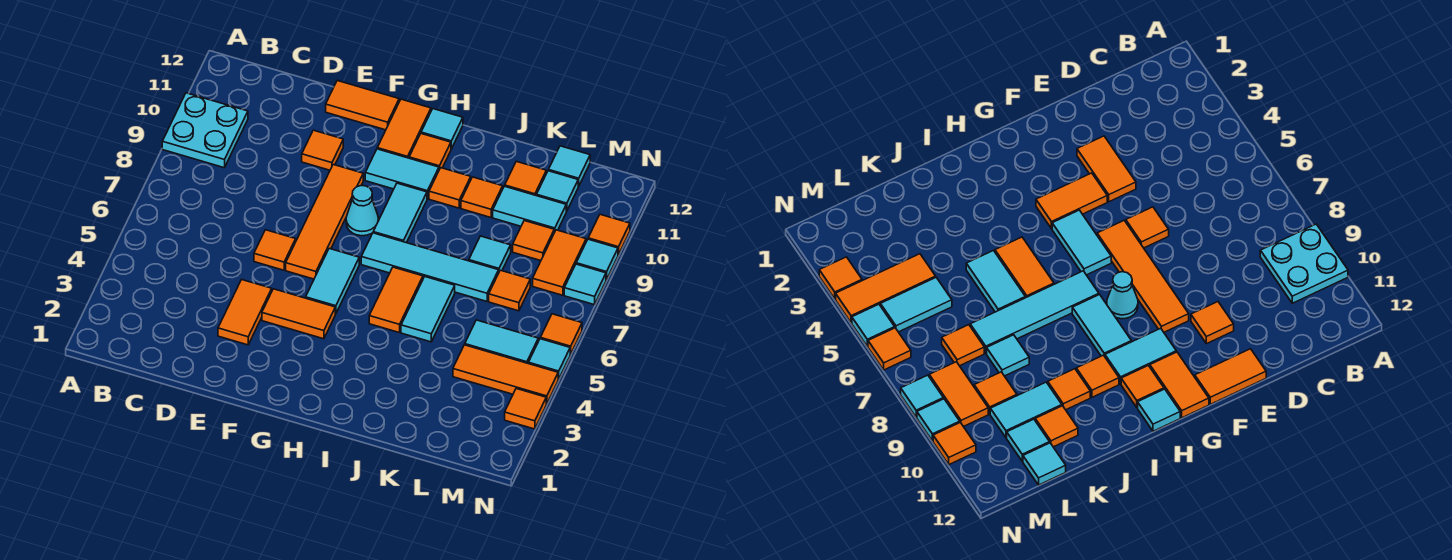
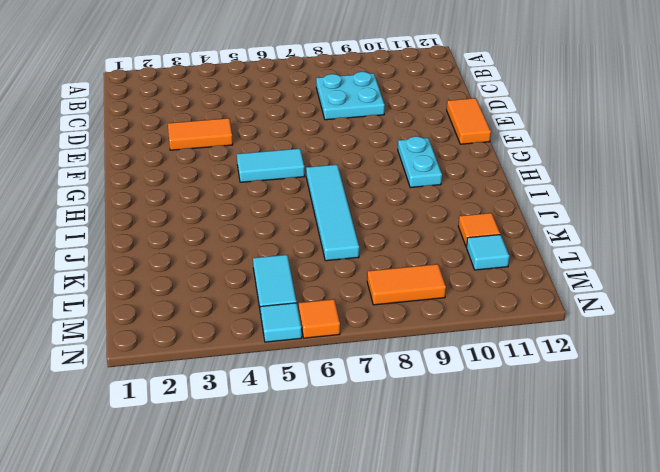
cyan 2x2 plate [316,72,385,120] -> cyan 2x2 plate moved to [162,93,248,168]
cyan 1x2 plate [398,136,442,188] -> cyan 1x2 tile [365,149,439,199]
none -> orange 1x1 tile [254,230,296,270]
none -> orange 1x1 tile [302,130,343,170]
none -> orange 1x2 tile [262,289,335,339]
none -> orange 1x4 tile [286,165,363,279]

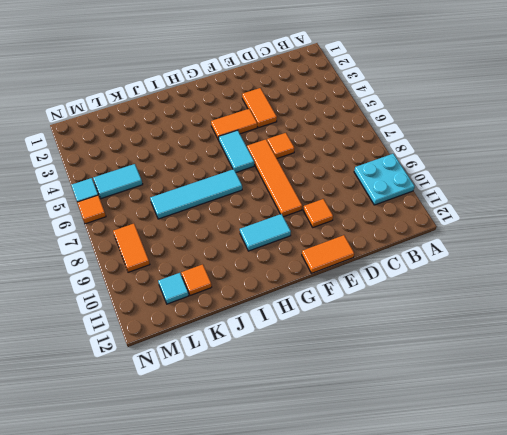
none -> cyan 1x1 cone [346,186,379,236]
none -> orange 1x2 tile [377,99,431,158]
none -> cyan 1x2 tile [373,183,427,243]
none -> orange 1x1 tile [409,134,451,170]

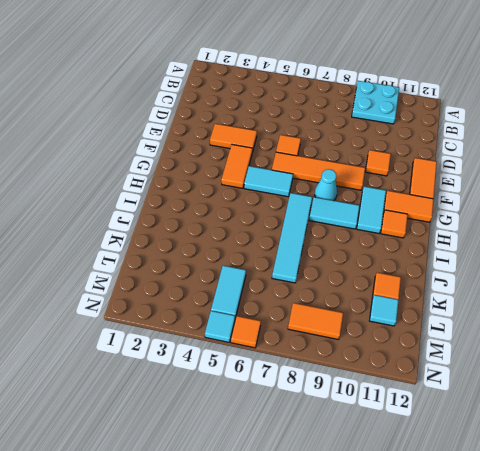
none -> cyan 1x1 tile [421,109,463,149]
none -> orange 1x2 tile [369,267,423,333]
none -> orange 1x1 tile [429,168,471,208]
none -> cyan 1x2 tile [401,277,455,342]

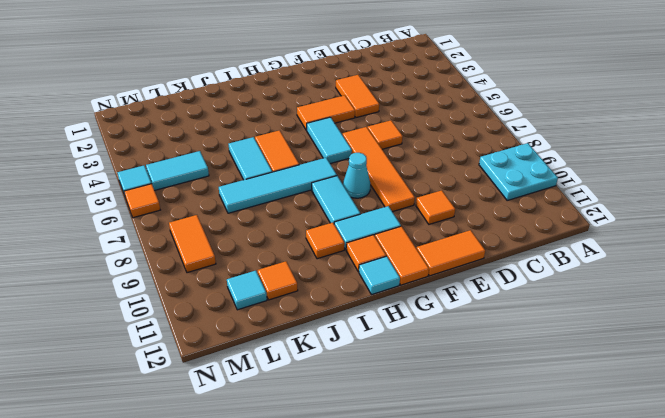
none -> orange 1x1 tile [461,177,503,217]
none -> cyan 1x1 tile [469,236,511,271]
none -> cyan 1x2 tile [493,186,566,232]
none -> orange 1x3 tile [453,345,558,404]

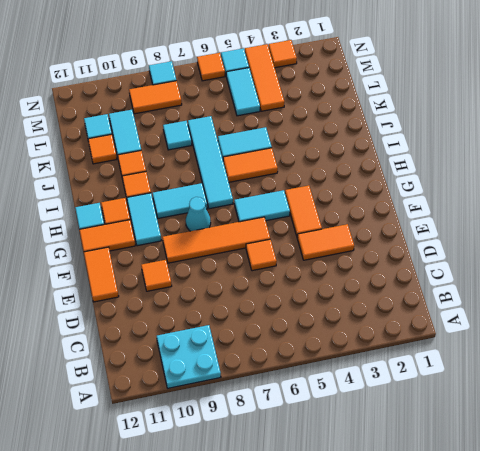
none -> orange 1x1 tile [489,270,530,311]
none -> orange 1x1 tile [513,221,554,261]
none -> cyan 1x1 tile [549,146,590,186]
none -> cyan 1x1 tile [576,239,618,280]

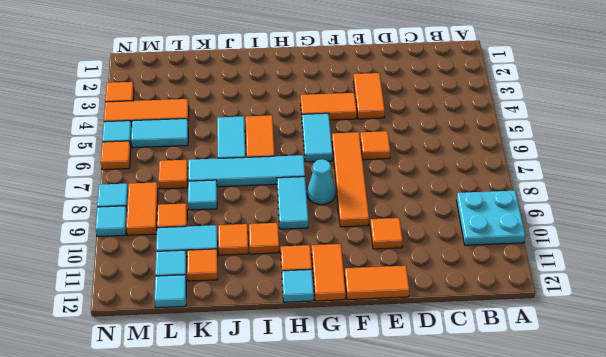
none -> cyan 1x2 tile [365,149,439,199]
none -> orange 1x1 tile [588,214,630,255]

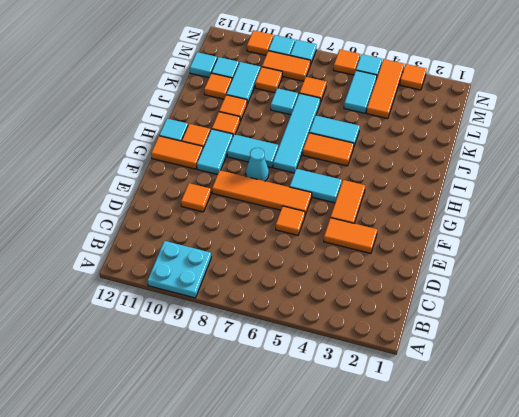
none -> orange 1x2 tile [326,81,399,130]

